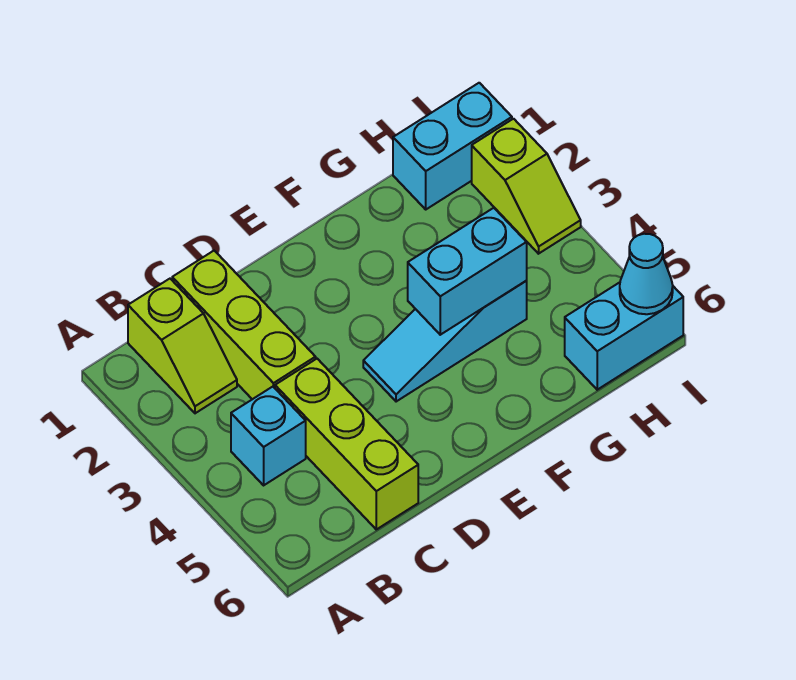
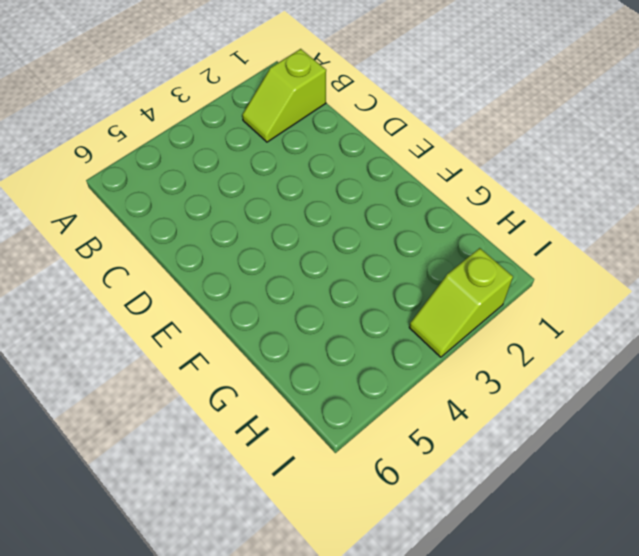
none -> cyan 1x1 brick [231,387,306,485]
none -> lime 1x3 brick [172,251,316,399]

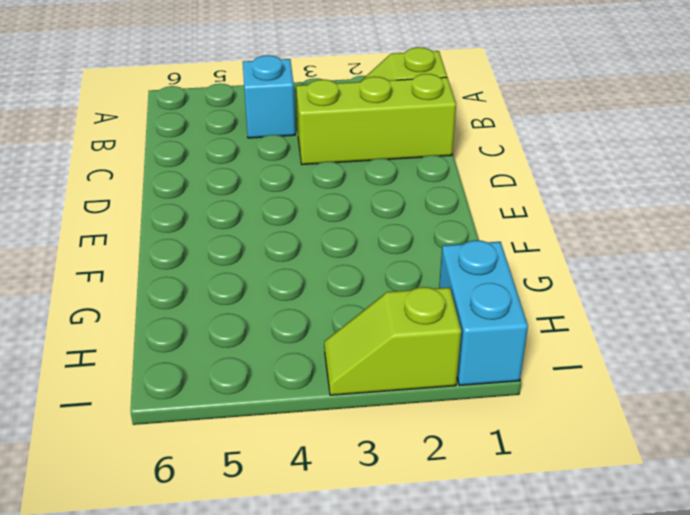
none -> lime 1x3 brick [275,359,418,529]
none -> cyan 1x3 slope [363,281,527,402]

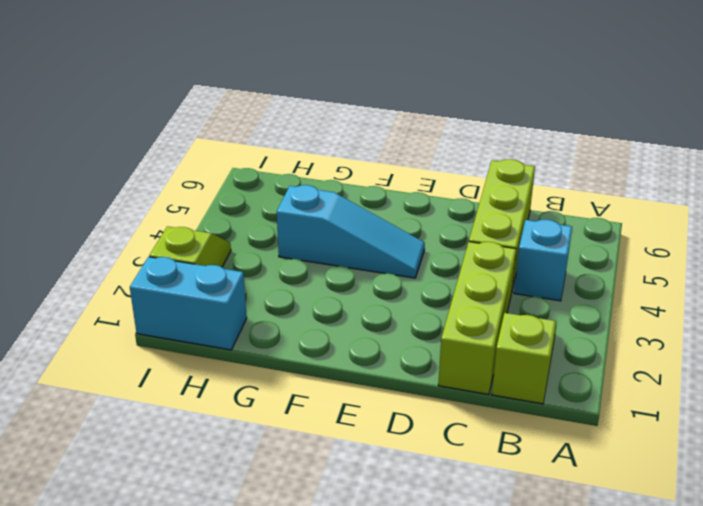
none -> cyan 1x2 brick [565,282,683,390]
none -> cyan 1x2 brick [408,208,527,335]

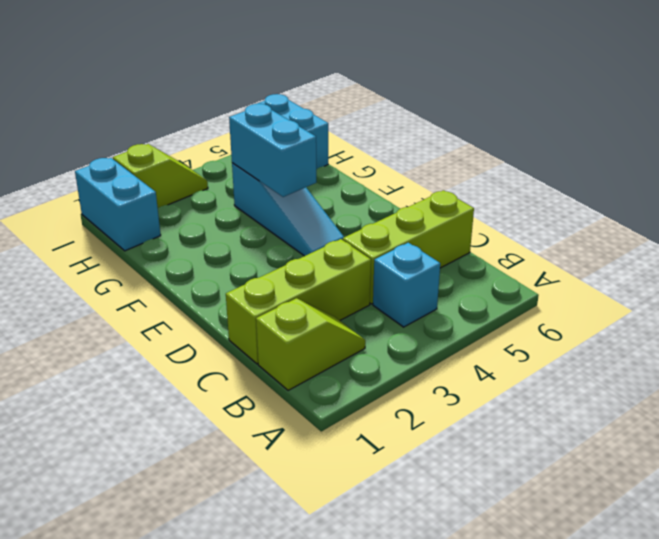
none -> cyan 1x1 cone [620,234,673,314]

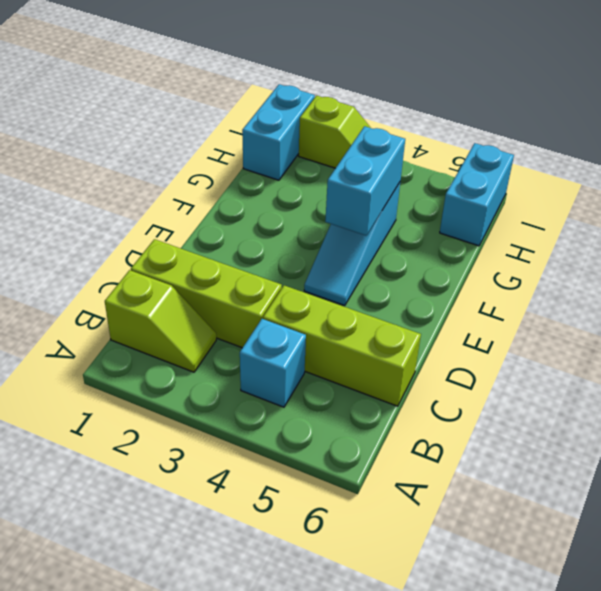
none -> cyan 1x1 cone [620,234,673,314]

